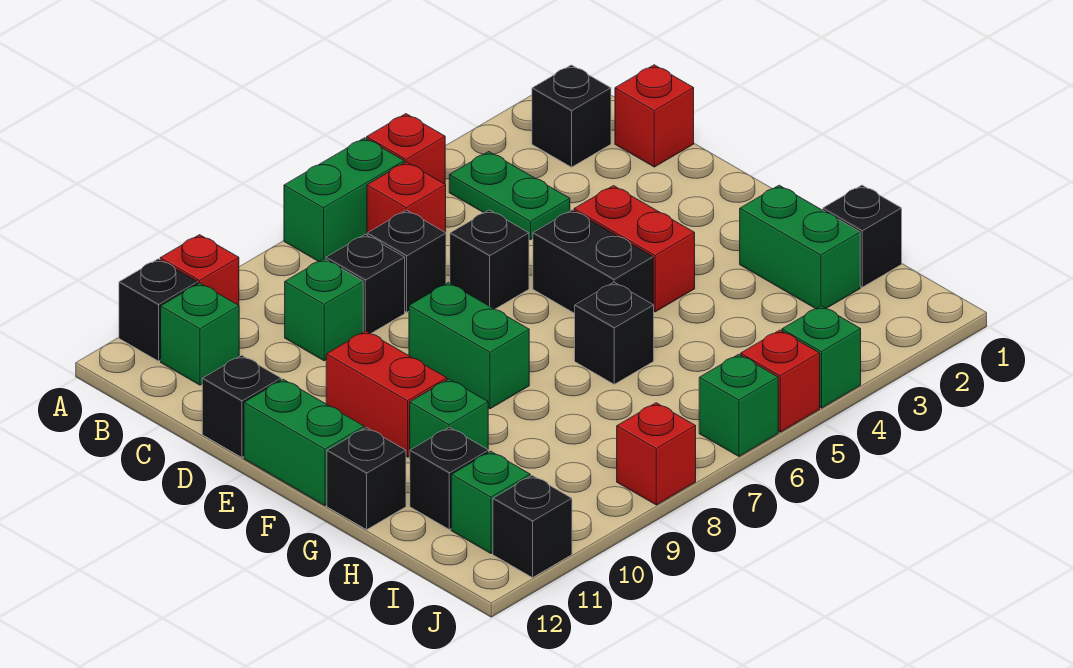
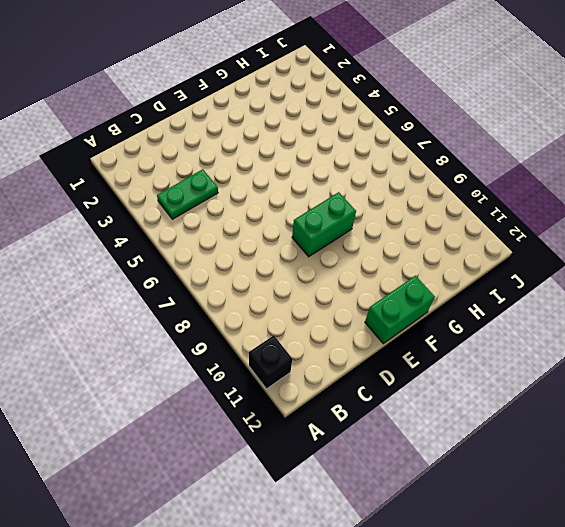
none -> red 1x1 brick [367,114,445,184]
none -> green 1x2 brick [284,138,404,261]
none -> red 1x1 brick [160,235,239,305]
none -> black 1x1 brick [532,65,611,167]

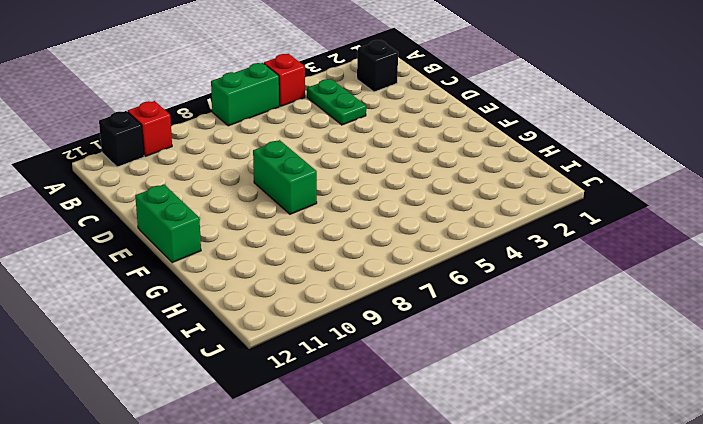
none -> red 1x1 brick [367,162,446,233]
none -> green 1x1 brick [161,283,239,385]
none -> red 1x1 brick [615,65,694,167]
none -> black 1x1 brick [367,210,446,312]

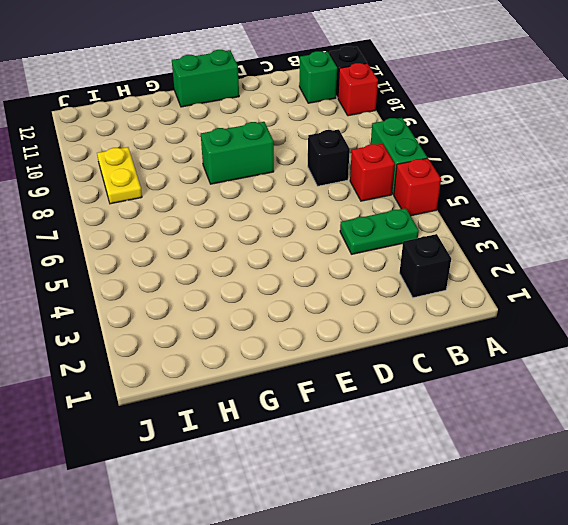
yellow 1x2 plate [97,147,142,204] -> none
none -> red 1x1 brick [615,65,694,167]
none -> black 1x1 brick [326,234,405,334]
none -> green 1x1 brick [285,259,363,361]
none -> black 1x1 brick [450,210,529,309]

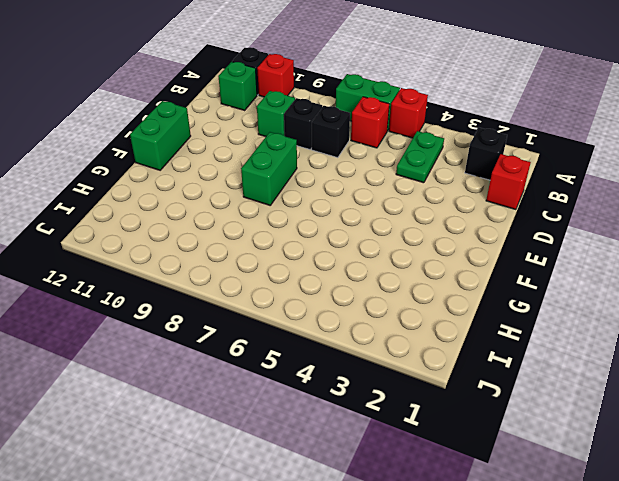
none -> black 1x1 brick [450,210,529,309]
none -> black 1x1 brick [202,355,281,457]
none -> red 1x2 brick [574,186,695,312]
none -> black 1x2 brick [533,210,653,313]

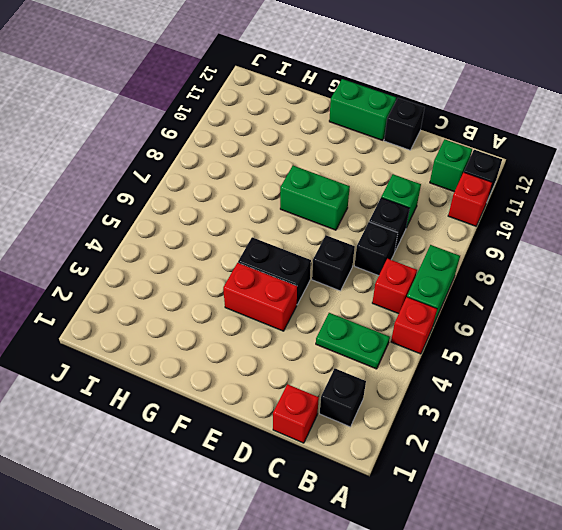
none -> red 1x2 brick [326,331,447,457]
none -> green 1x2 brick [740,185,860,309]
none -> black 1x1 brick [575,282,654,384]
none -> green 1x1 brick [410,379,488,450]

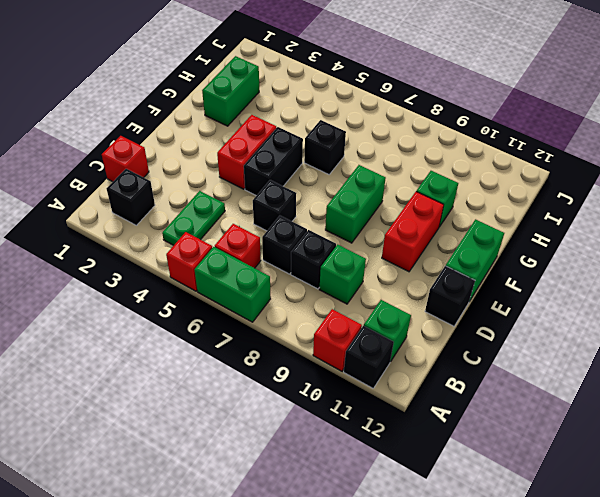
none -> black 1x1 brick [327,427,406,530]
none -> black 1x1 brick [823,185,902,287]
none -> black 1x1 brick [410,427,489,529]
none -> green 1x1 brick [451,451,530,553]

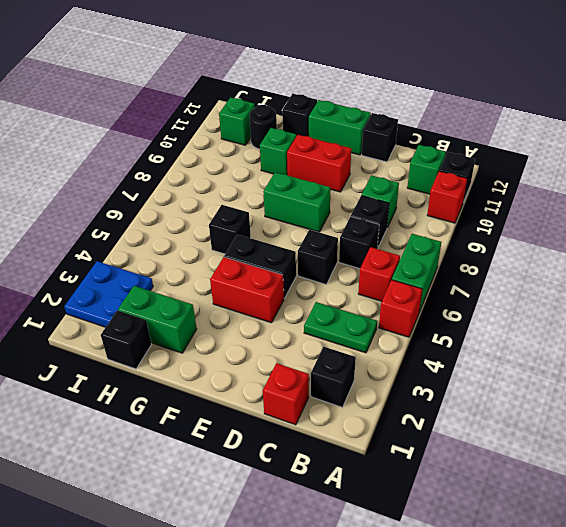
black 1x1 round brick [249,105,277,149] -> black 1x1 brick [410,427,489,529]
blue 2x2 plate [64,261,153,327] -> none
none -> green 1x1 brick [782,306,861,408]
none -> red 1x1 brick [741,330,820,432]
none -> green 1x1 brick [699,354,778,456]
none -> red 1x1 brick [617,403,696,505]

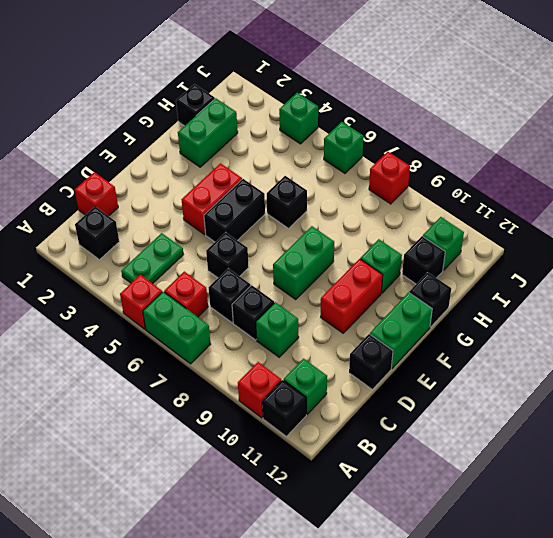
none -> red 1x1 brick [741,330,820,432]
none -> black 1x1 brick [493,475,572,578]

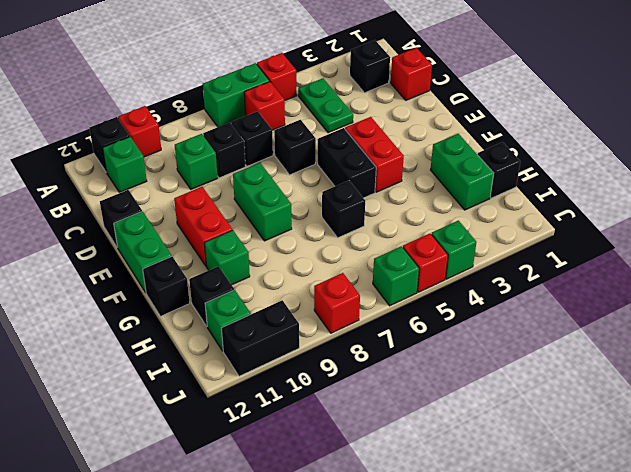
black 1x2 brick [221,300,299,376] -> black 1x1 brick [493,475,572,578]

